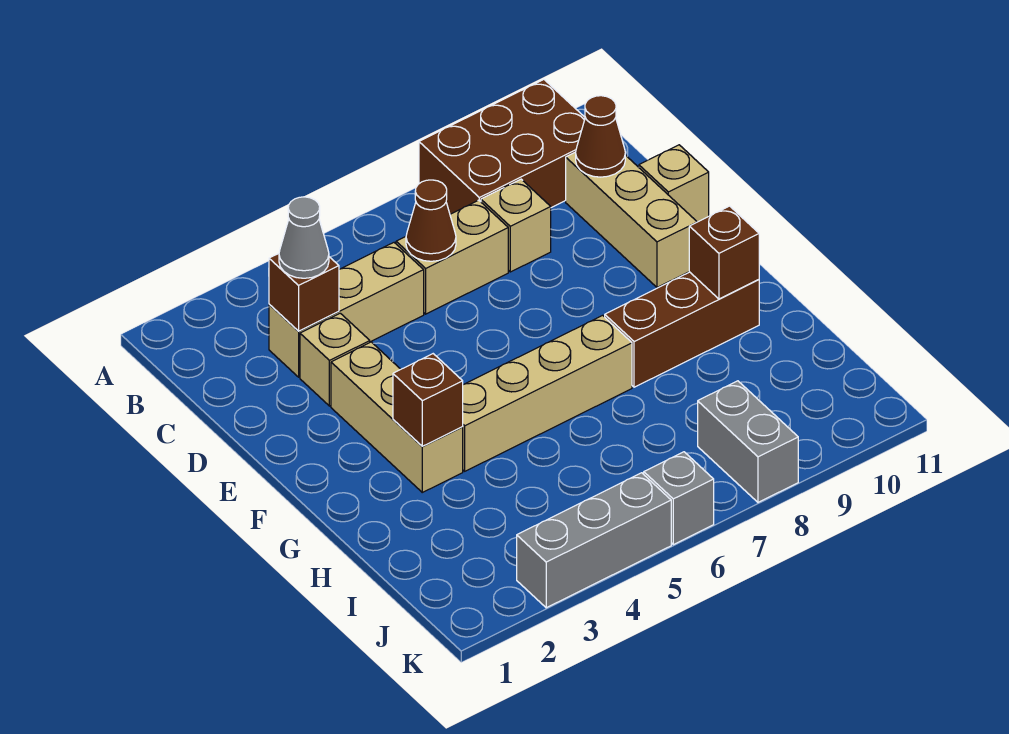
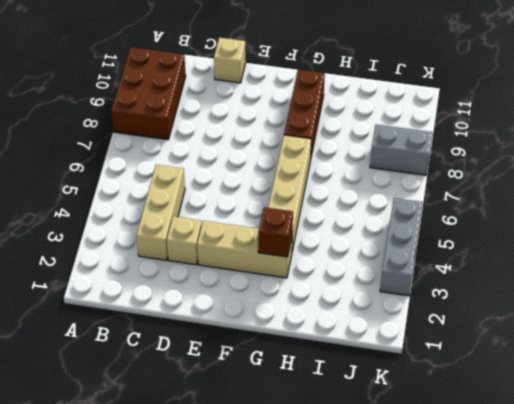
none -> tan 1x2 brick [396,200,508,314]
none -> tan 1x1 brick [481,179,551,272]
none -> tan 1x3 brick [566,152,697,287]

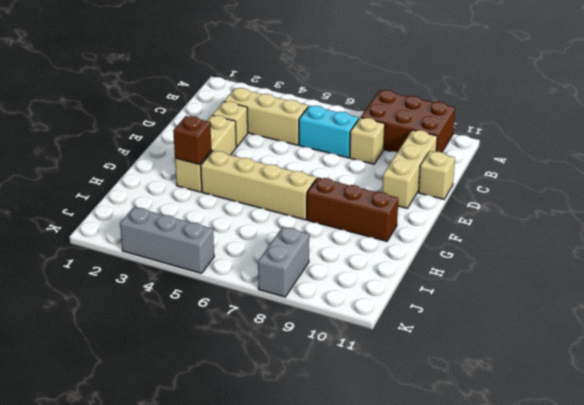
cyan 1x2 brick [299,106,359,158] -> tan 1x2 brick [396,200,508,314]
none -> grey 1x1 brick [644,452,714,545]
none -> brown 1x1 brick [269,254,339,331]
none -> brown 1x1 cone [406,180,456,261]

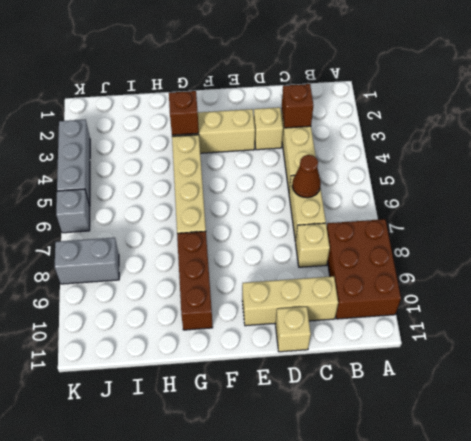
none -> brown 1x1 cone [576,96,625,177]
none -> brown 1x1 brick [689,206,759,299]
none -> grey 1x1 cone [279,197,329,278]

